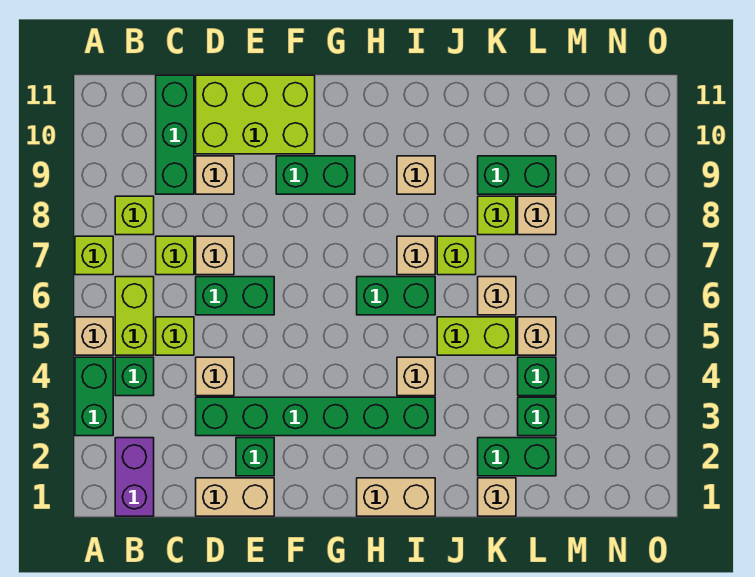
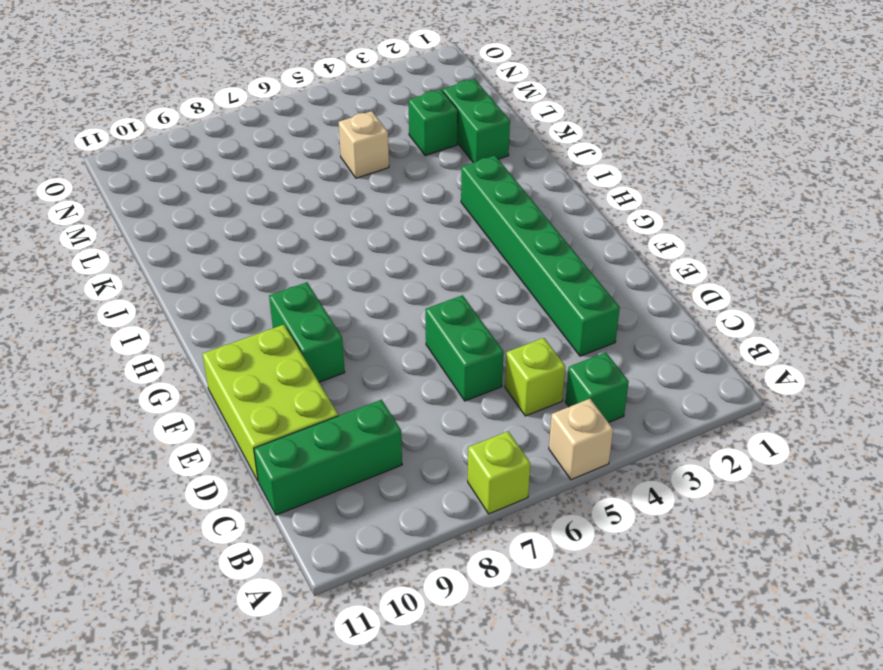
none -> green 1x2 brick [75,357,113,436]
none -> purple 1x2 brick [115,438,154,516]
none -> lime 1x2 brick [115,277,154,355]
none -> lime 1x1 brick [115,196,154,235]

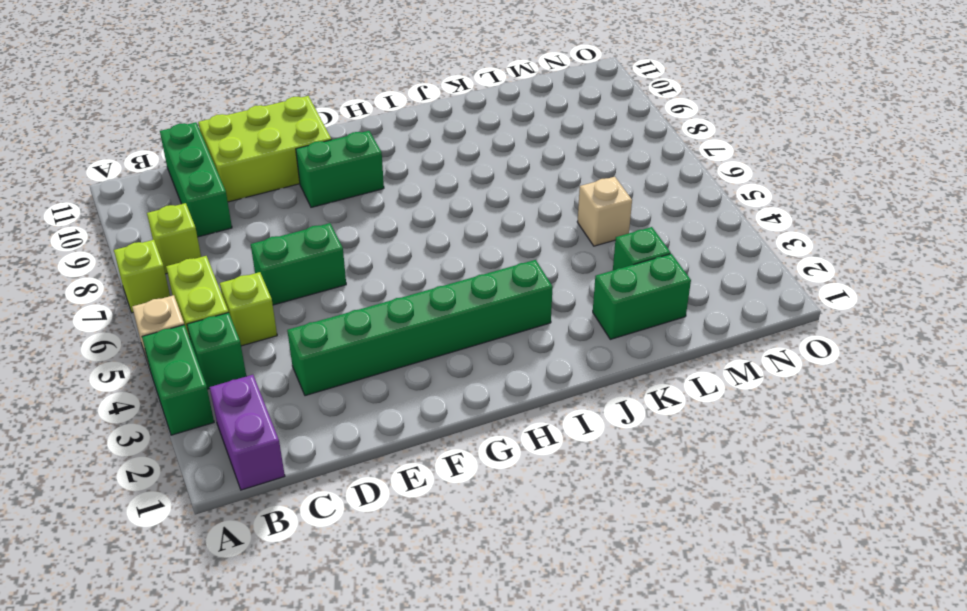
none -> lime 1x1 brick [156,236,194,275]
none -> tan 1x2 brick [196,478,274,516]
none -> tan 1x1 brick [196,357,234,396]
none -> tan 1x1 brick [196,236,234,275]

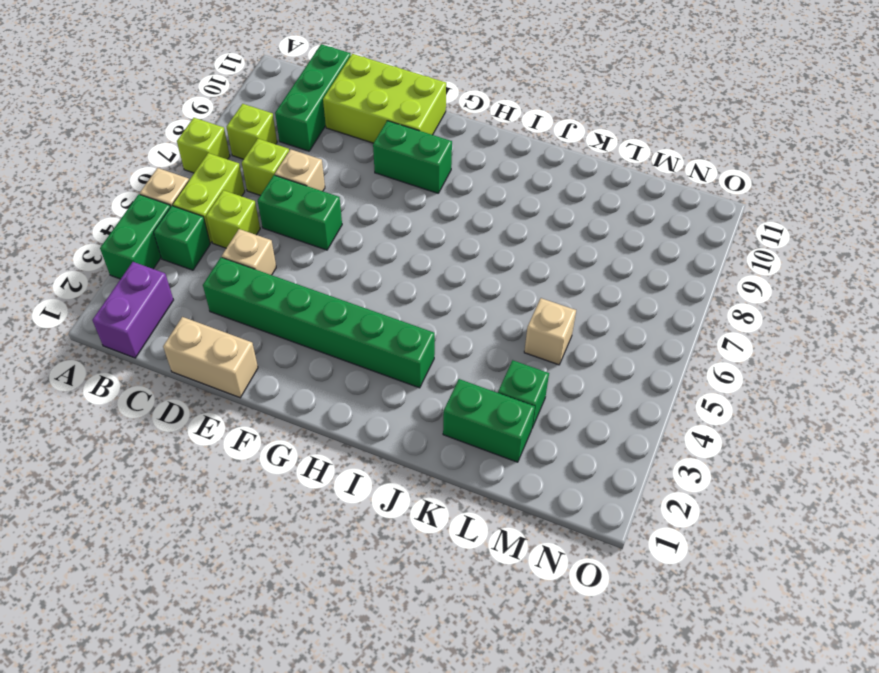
none -> tan 1x1 brick [196,156,234,194]
none -> green 1x1 brick [236,438,274,476]
none -> tan 1x2 brick [357,478,435,516]
none -> green 1x2 brick [357,277,435,315]

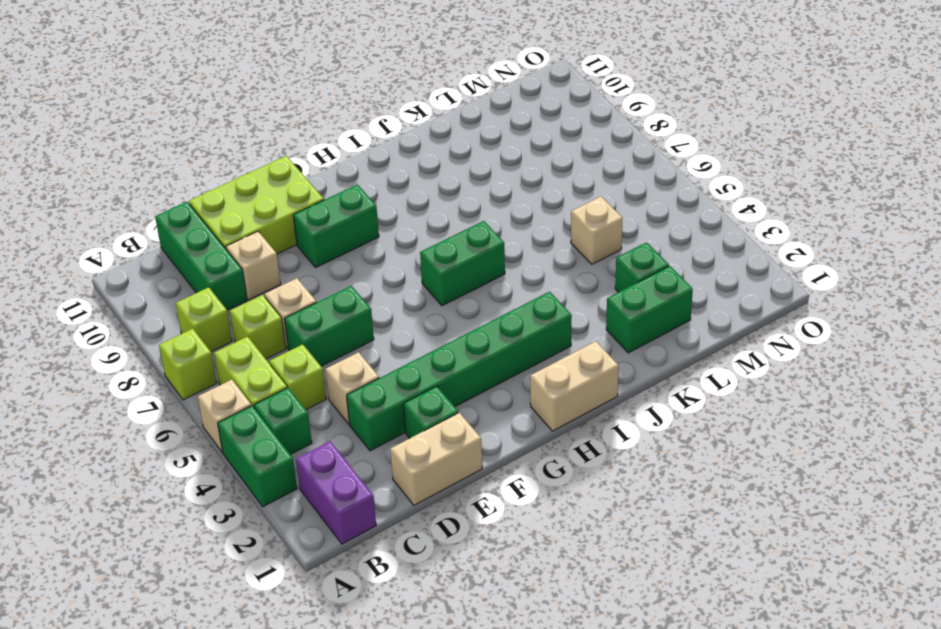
none -> tan 1x1 brick [397,357,435,396]
none -> tan 1x1 brick [397,236,435,275]
none -> tan 1x1 brick [397,156,435,194]
none -> lime 1x2 brick [437,317,516,355]

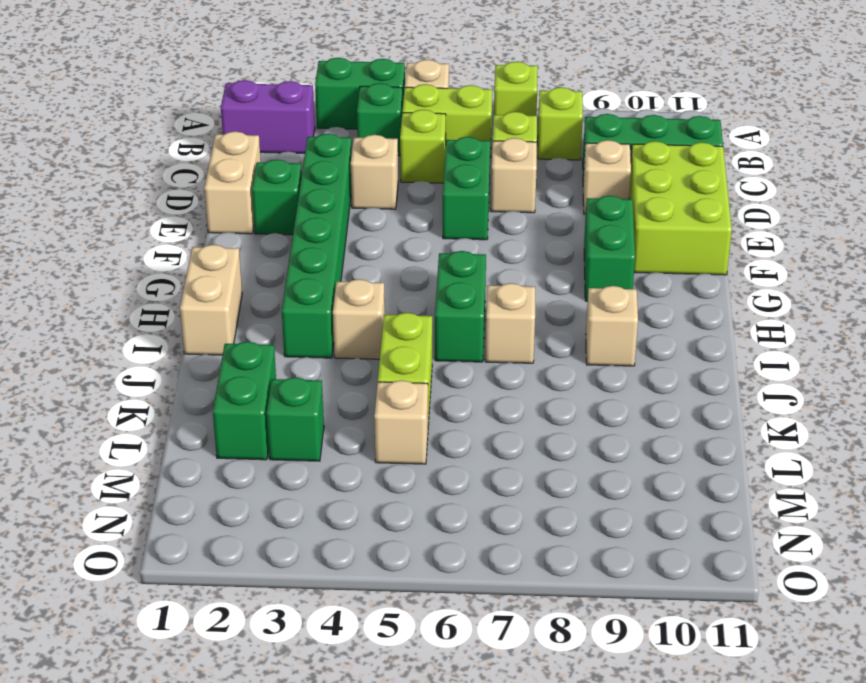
none -> lime 1x1 brick [437,236,476,275]
none -> tan 1x1 brick [478,478,516,516]
none -> tan 1x1 brick [478,277,516,315]
none -> lime 1x1 brick [478,196,516,235]

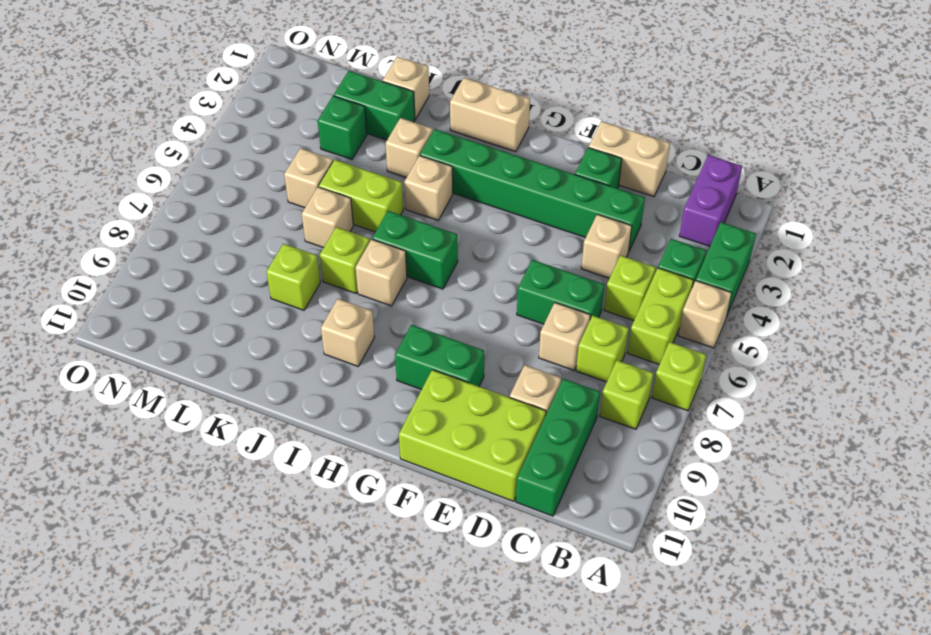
tan 1x1 brick [386,118,433,178] -> tan 1x1 brick moved to [518,196,556,235]
none -> green 1x2 brick [478,156,556,194]
none -> green 1x1 brick [518,357,556,396]

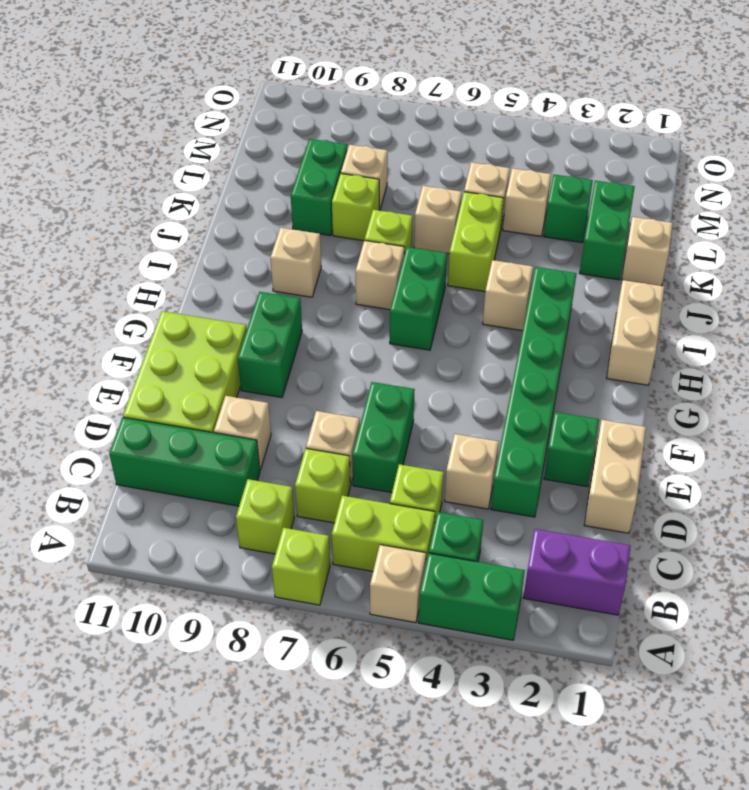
tan 1x1 brick [503,168,551,236] -> green 1x1 brick [518,357,556,396]

